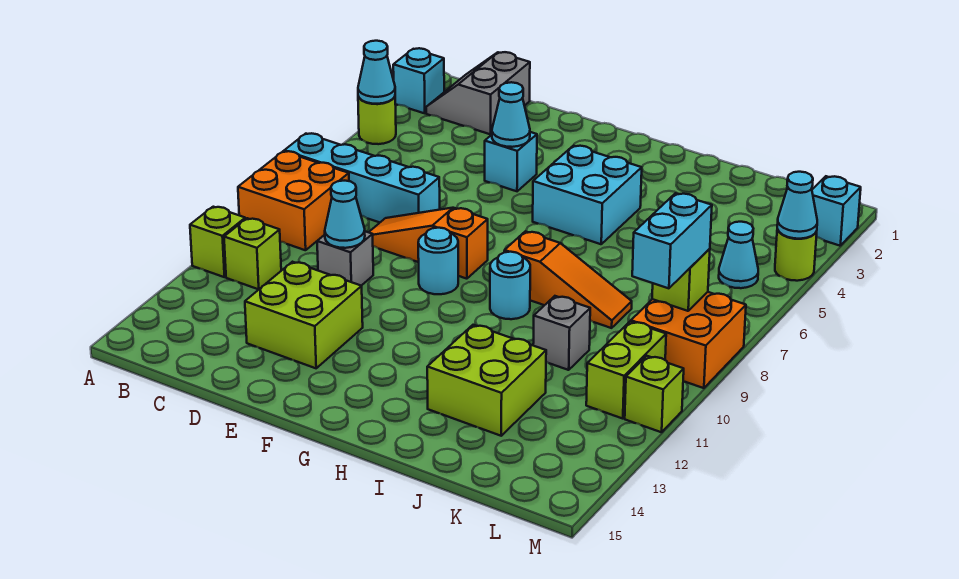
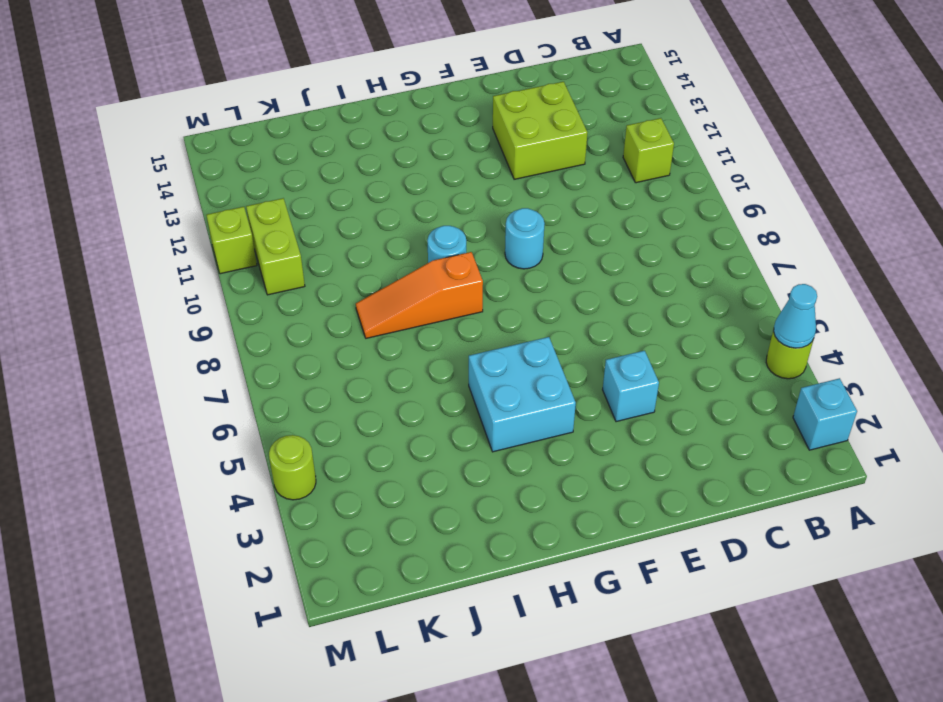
none -> cyan 1x4 brick [284,133,440,222]
none -> orange 2x2 brick [238,151,349,250]
none -> lime 1x1 brick [190,207,245,277]

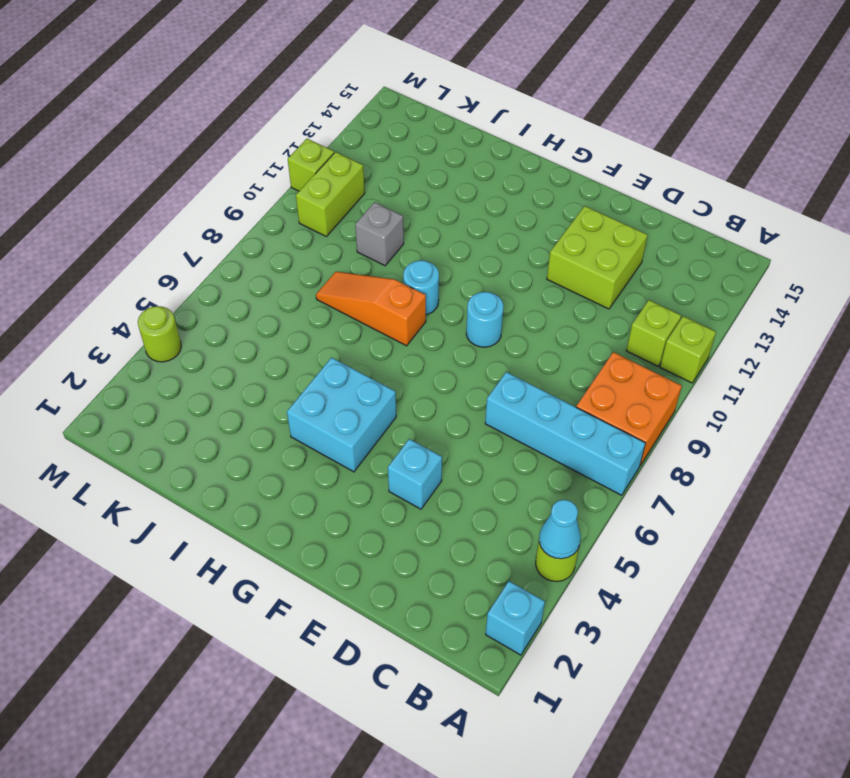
none -> grey 2x2 slope [426,52,530,134]
none -> orange 1x3 slope [369,208,488,279]
none -> grey 1x1 brick [317,231,373,286]

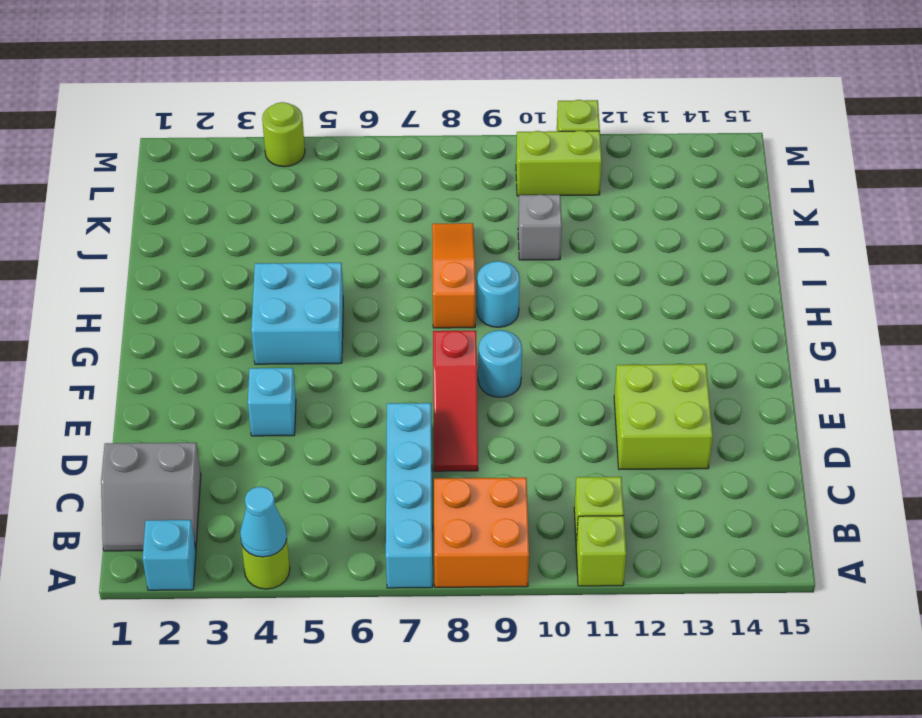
red 1x3 slope [433,331,478,471] -> orange 1x3 slope [369,208,488,279]
none -> grey 1x1 brick [317,231,373,286]
none -> lime 2x2 brick [427,325,546,436]
none -> cyan 1x1 cone [719,222,758,288]

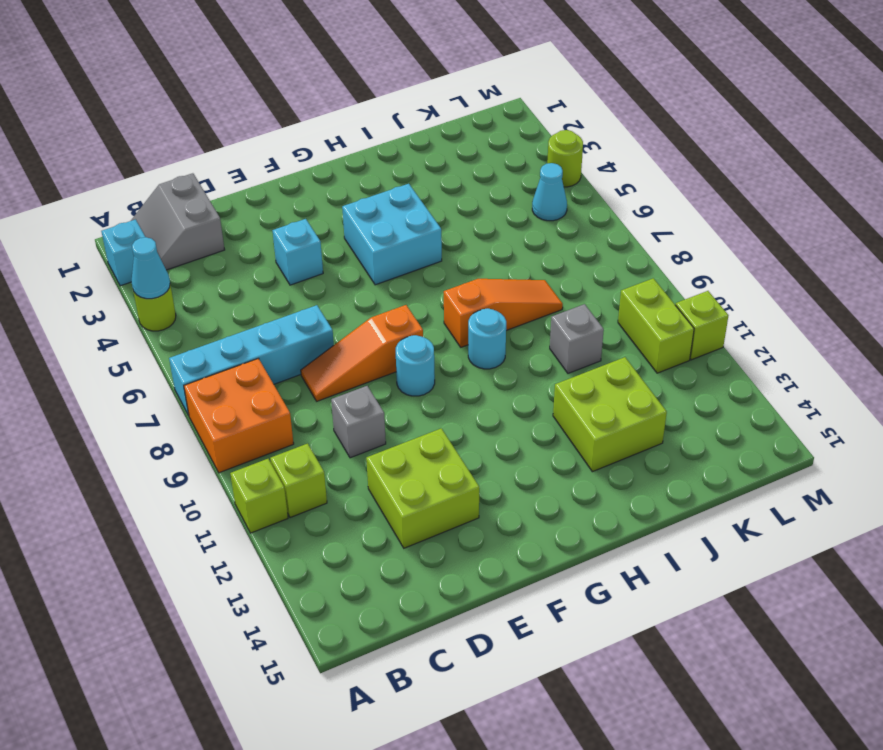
none -> orange 2x2 brick [631,292,746,388]
none -> cyan 1x1 brick [812,176,861,246]
none -> cyan 1x1 cone [325,181,365,248]

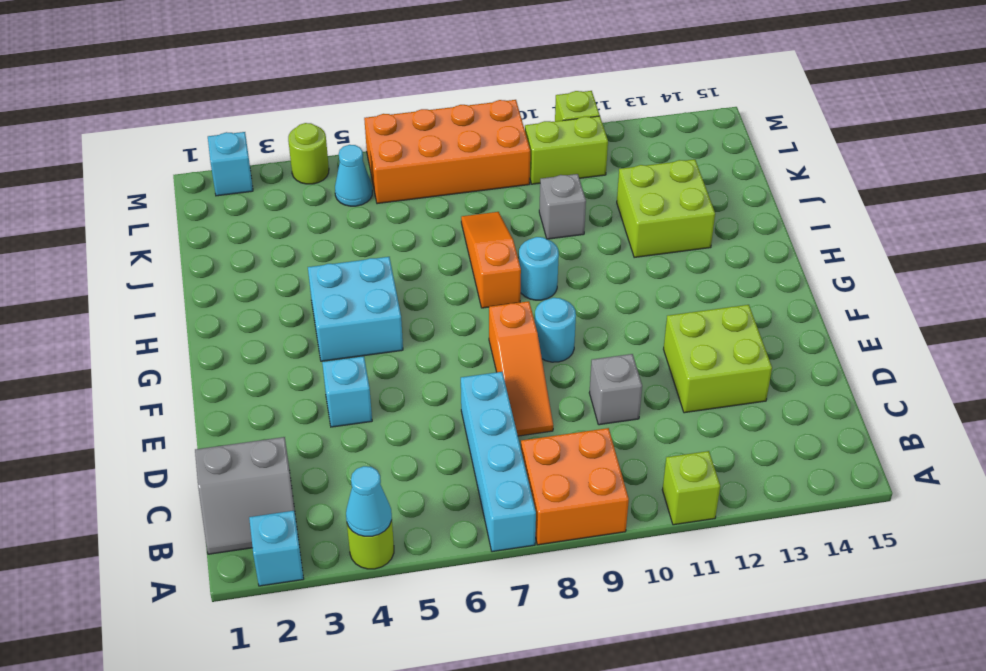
orange 2x4 brick [364,100,530,204] -> orange 2x2 brick [631,292,746,388]
none -> lime 1x1 brick [224,218,281,289]
none -> cyan 1x1 cone [325,181,365,248]
none -> cyan 1x1 cone [492,82,530,147]

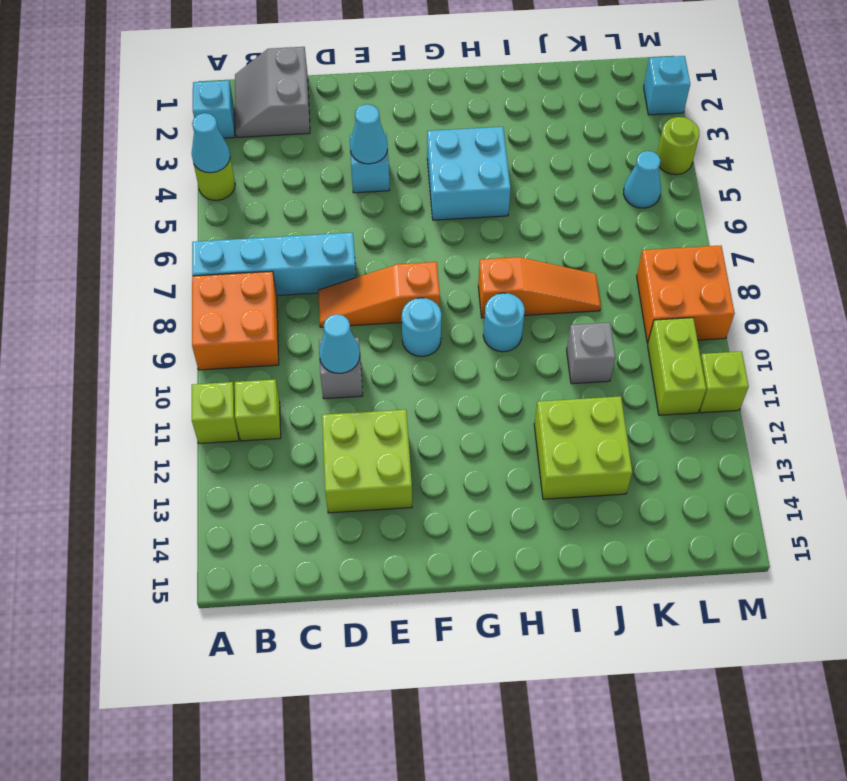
none -> lime 1x1 brick [652,249,710,311]
none -> cyan 1x1 cone [777,172,817,239]
none -> cyan 1x2 brick [632,193,712,288]

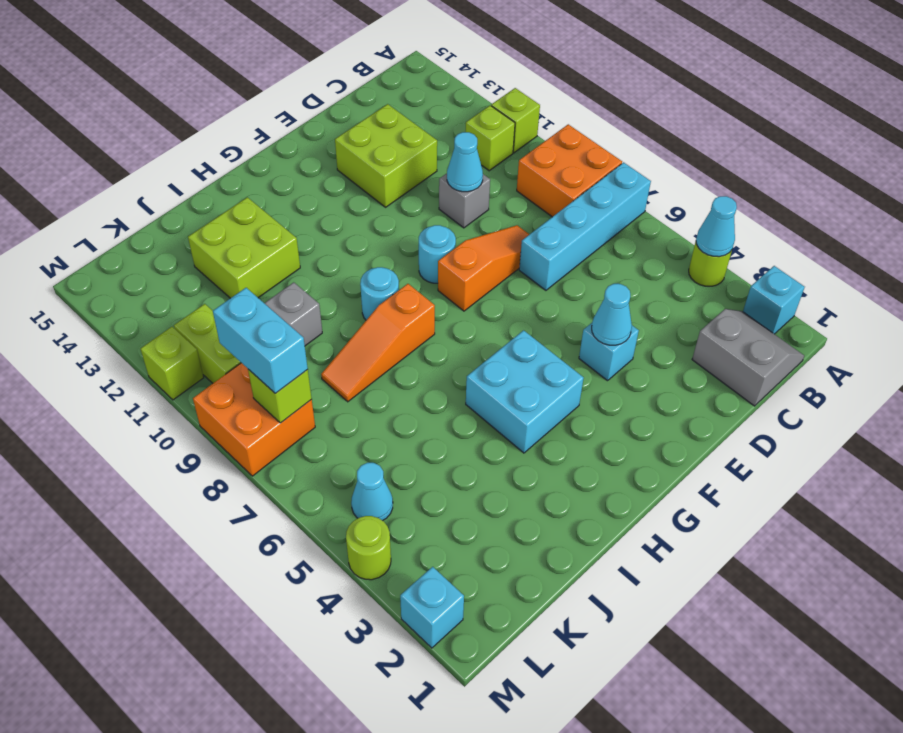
none -> cyan 1x1 cone [777,172,817,239]

